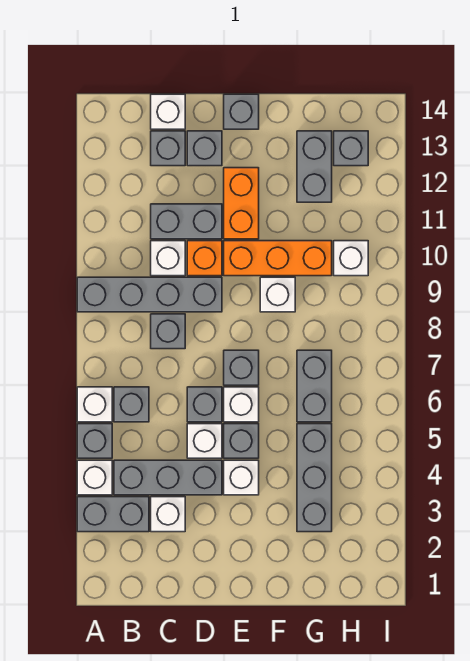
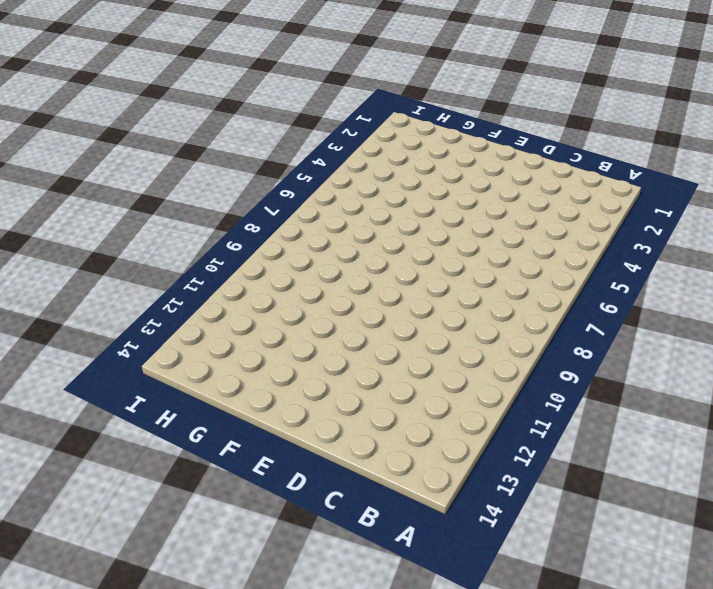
none -> grey 1x2 brick [77,497,149,532]
none -> white 1x1 brick [77,460,112,495]
none -> grey 1x1 brick [77,424,112,458]
none -> white 1x1 brick [77,387,112,422]

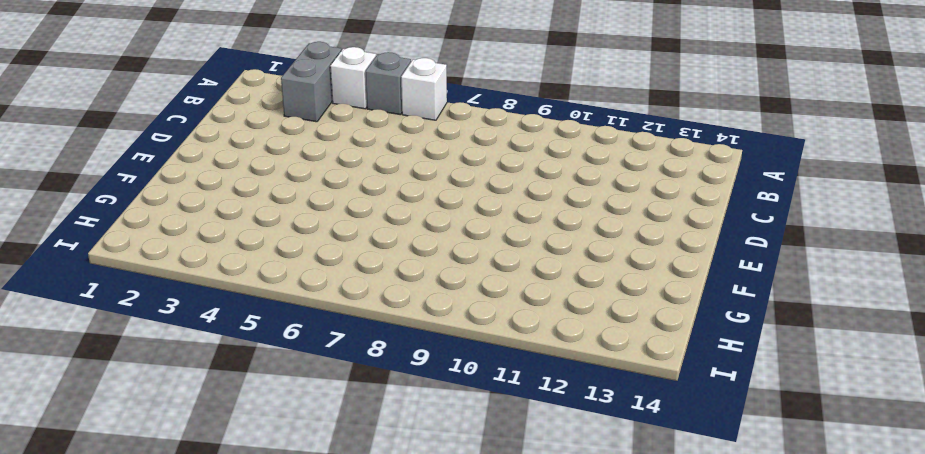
none -> grey 1x4 brick [77,277,222,312]
none -> grey 1x3 brick [114,460,222,495]
none -> grey 1x1 brick [114,387,149,422]
none -> white 1x1 brick [151,497,185,532]

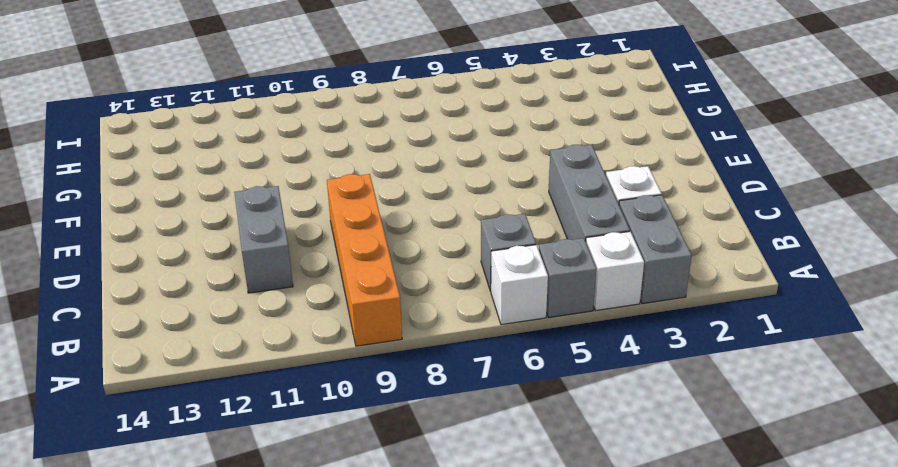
orange 1x4 brick [327,174,402,346] -> grey 1x4 brick [77,277,222,312]
none -> grey 1x1 brick [151,314,185,349]
none -> white 1x1 brick [151,241,185,276]
none -> grey 1x1 brick [151,131,185,166]
none -> white 1x1 brick [151,94,185,129]

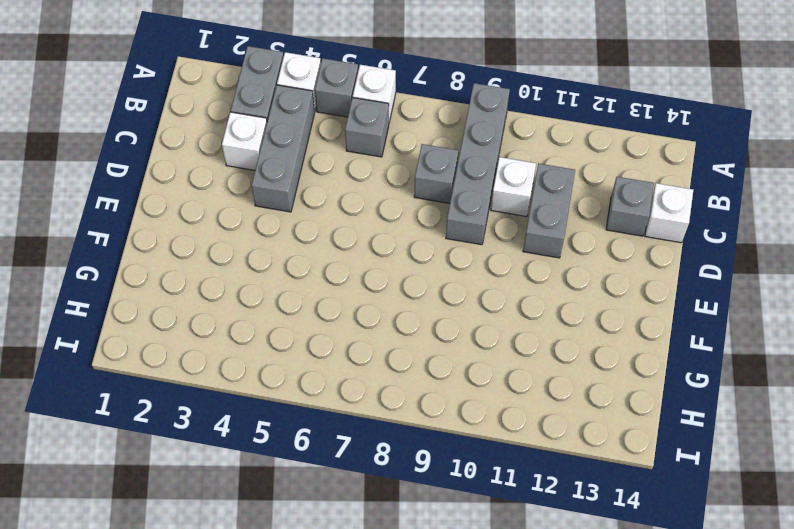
none -> white 1x1 brick [187,424,222,458]
none -> grey 1x1 brick [187,387,222,422]
none -> orange 1x1 brick [187,241,222,276]
none -> grey 1x1 brick [187,131,222,166]

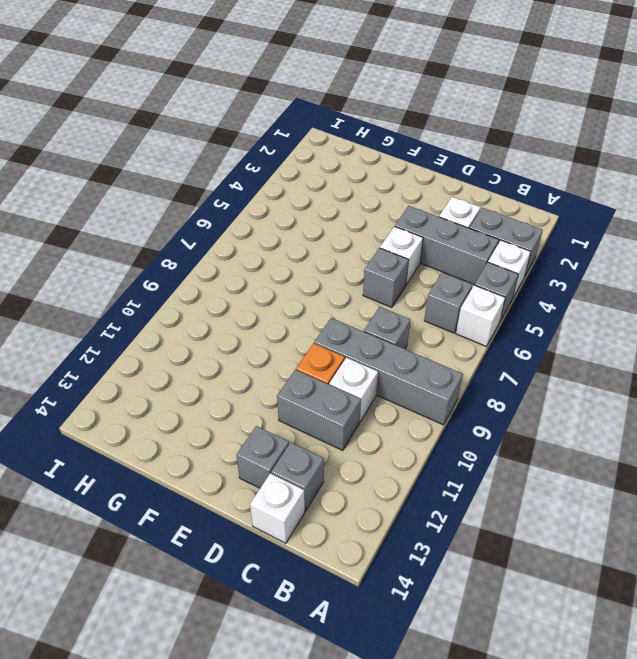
none -> white 1x1 brick [224,460,259,495]
none -> grey 1x1 brick [224,424,259,458]
none -> white 1x1 brick [224,387,259,422]
none -> grey 1x1 brick [224,350,259,385]

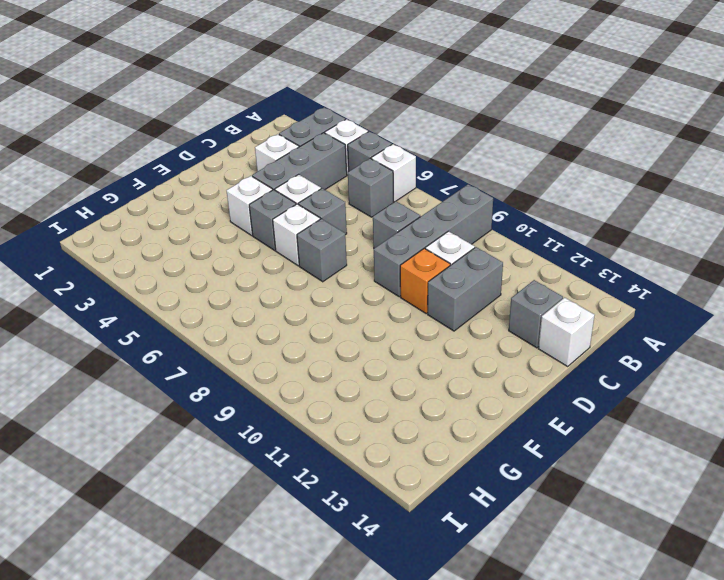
none -> grey 1x1 brick [187,131,222,166]
none -> orange 1x3 brick [224,241,332,276]
none -> orange 1x2 brick [224,168,259,239]
none -> grey 1x1 brick [224,94,259,129]

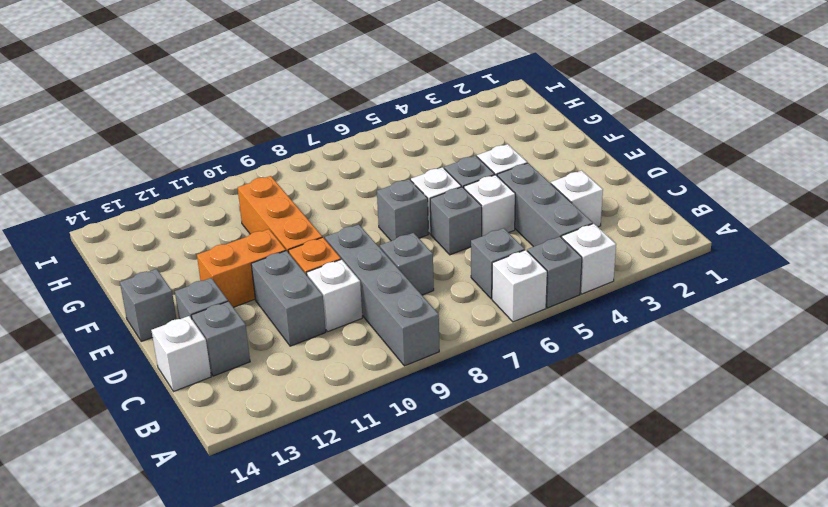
none -> grey 1x2 brick [77,497,149,532]
none -> white 1x1 brick [260,277,295,312]
none -> grey 1x3 brick [297,424,332,532]
none -> grey 1x2 brick [297,350,332,422]

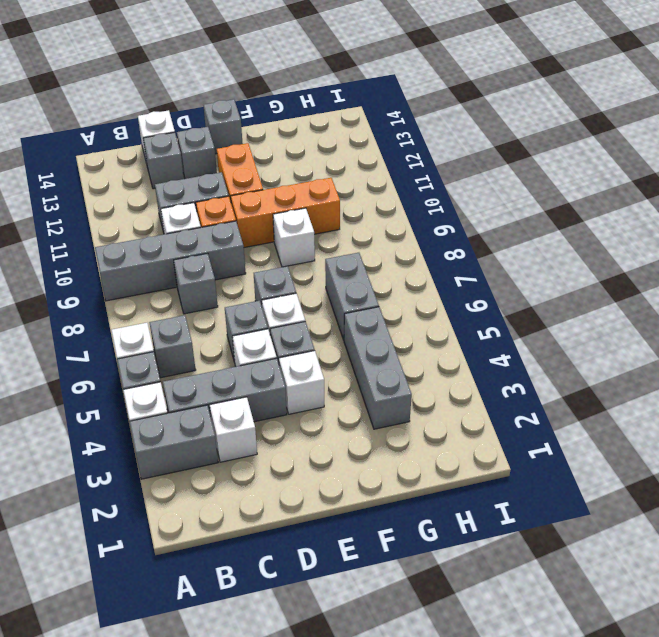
none -> grey 1x2 brick [297,131,332,202]
none -> white 1x1 brick [334,241,368,276]
none -> grey 1x1 brick [334,131,368,166]

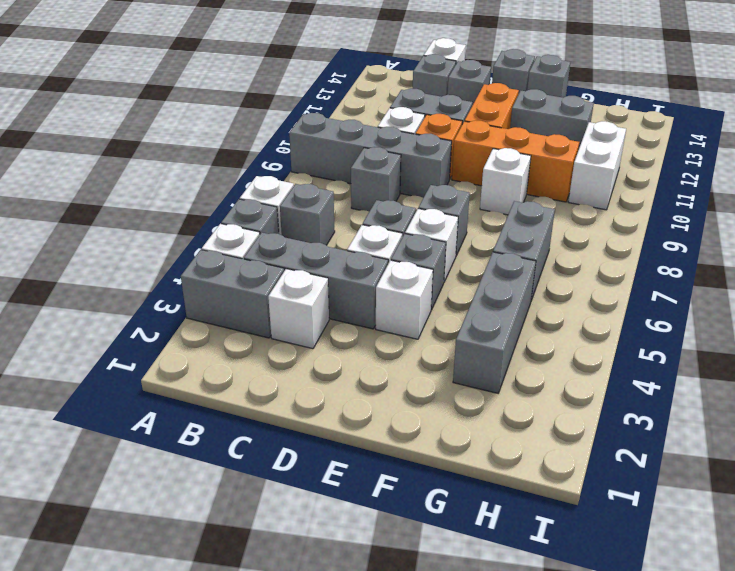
grey 1x2 brick [510,89,594,150] -> grey 1x2 brick turned to [297,131,332,202]
grey 1x1 brick [527,55,570,98] -> grey 1x1 brick moved to [334,131,368,166]
white 1x2 brick [568,121,626,210] -> white 1x1 brick [334,241,368,276]

